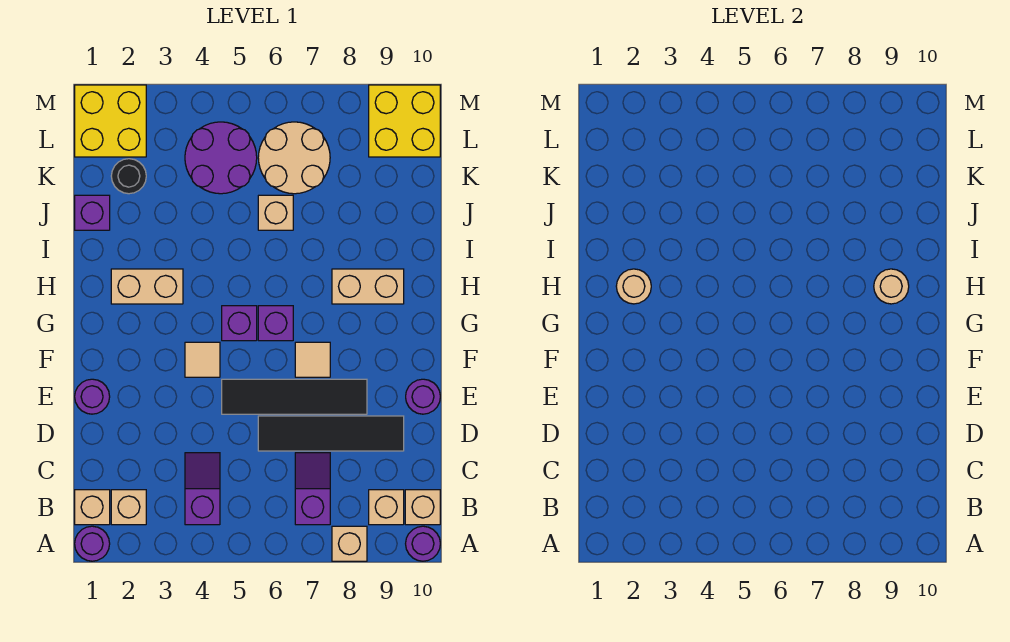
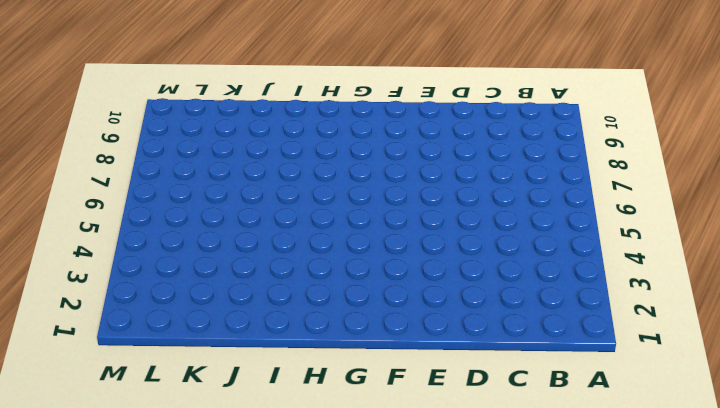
none -> purple 1x1 round brick [75,526,110,561]
none -> tan 1x1 brick [332,526,367,561]
none -> purple 1x1 round brick [406,526,440,561]

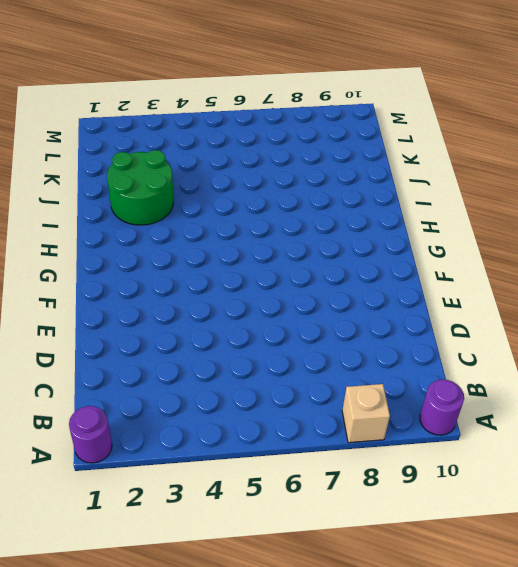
green 2x2 round brick [107,150,174,225] -> none
none -> tan 1x1 brick [75,490,110,525]
none -> tan 1x1 brick [111,490,146,525]
none -> purple 1x2 slope [185,453,220,525]

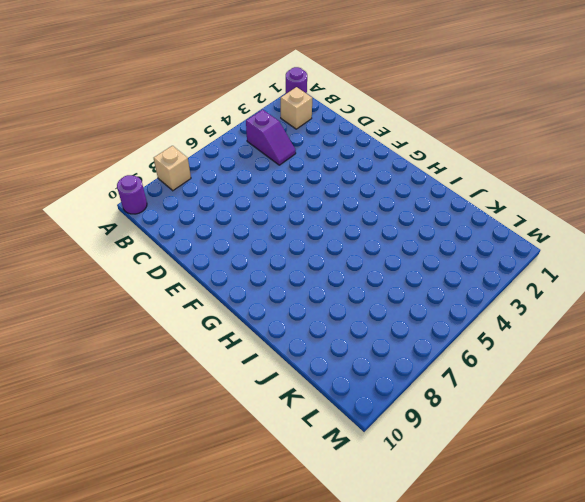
none -> tan 1x1 brick [75,490,110,525]
none -> purple 1x2 slope [295,453,330,525]
none -> tan 1x1 brick [369,490,404,525]

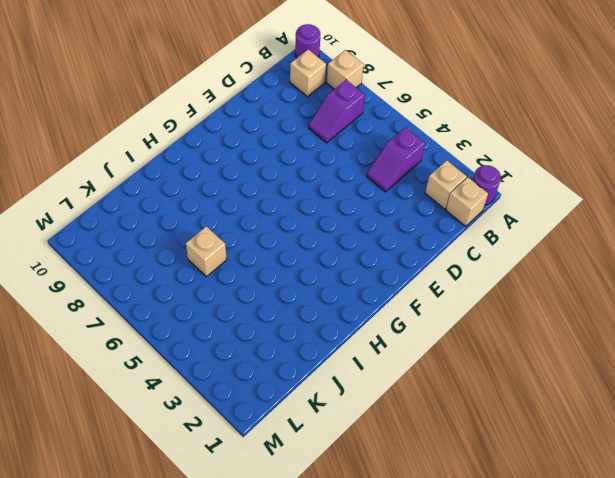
none -> tan 1x1 brick [405,490,440,525]
none -> black 1x4 tile [258,416,404,451]
none -> purple 1x1 round brick [75,379,110,414]

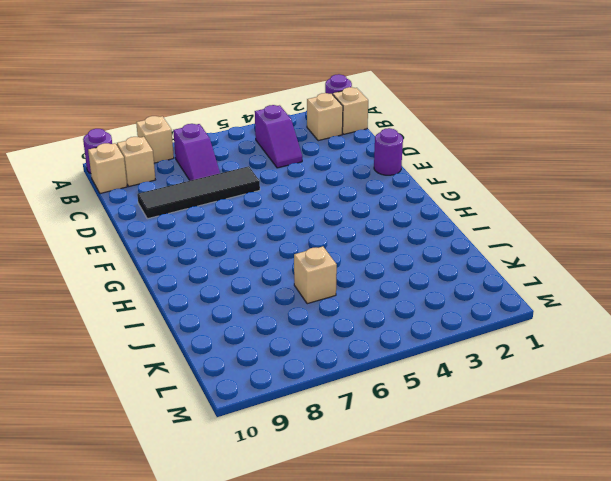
none -> black 1x4 tile [222,379,367,414]
none -> purple 1x1 round brick [406,379,440,414]
none -> tan 1x1 tile [185,342,220,377]

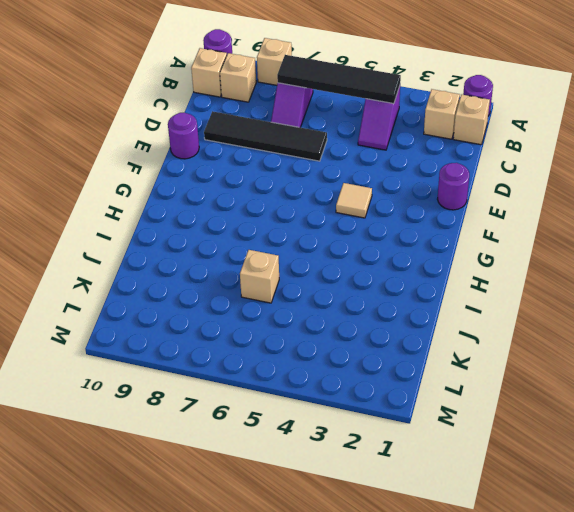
black 1x4 tile [277,55,401,104] -> black 1x4 tile moved to [222,379,367,414]
none -> tan 1x1 tile [295,342,330,377]
none -> purple 1x1 brick [222,306,257,341]
none -> purple 1x1 brick [258,306,293,341]

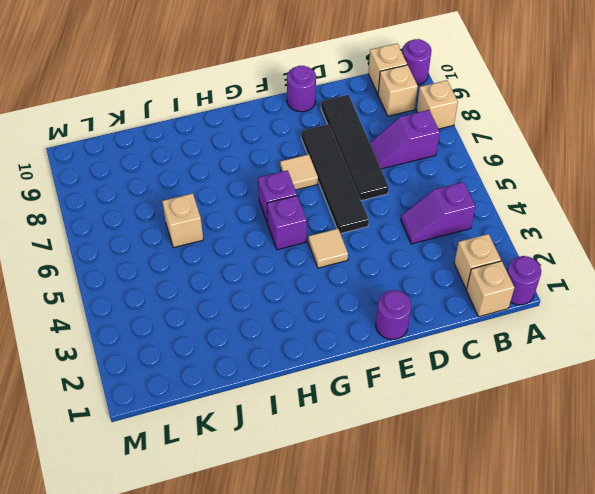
none -> tan 1x2 brick [111,269,183,304]
none -> tan 1x2 brick [332,269,404,304]
none -> purple 1x1 brick [75,195,110,230]

